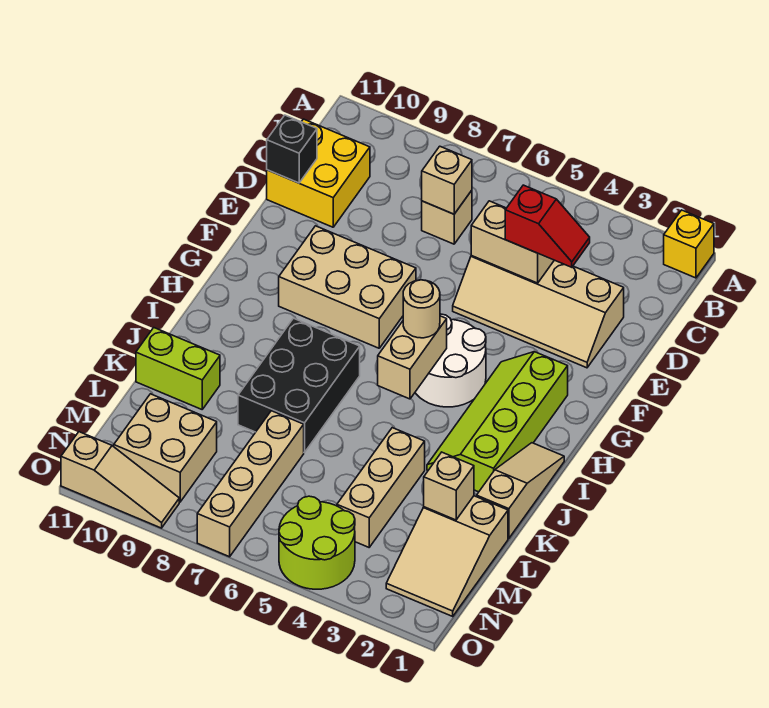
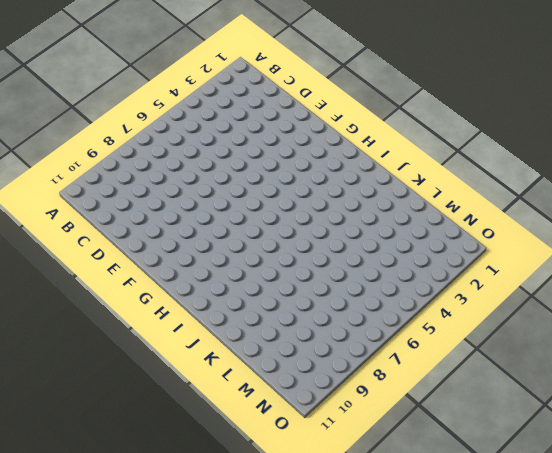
none -> yellow 1x1 brick [664,210,714,278]
none -> tan 1x1 brick [422,190,472,244]
none -> yellow 2x2 brick [267,119,370,227]

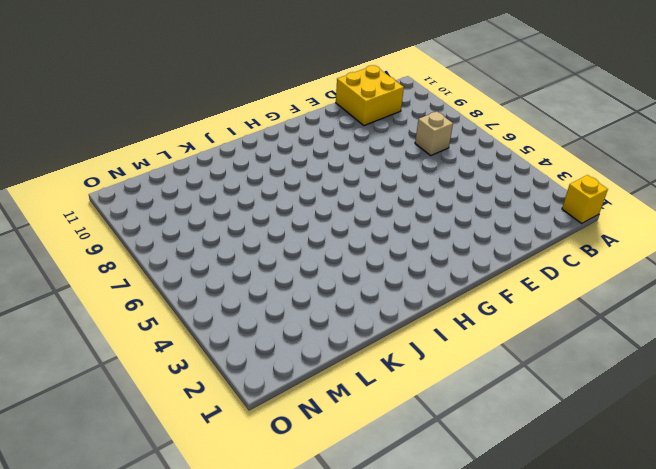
none -> tan 2x4 slope [453,255,624,368]
none -> tan 2x3 brick [279,226,416,348]
none -> lime 2x4 slope [427,352,568,492]

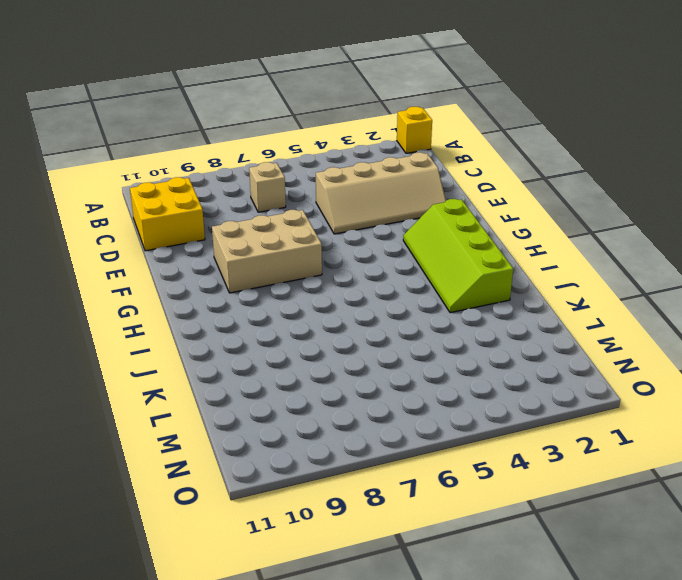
none -> white 2x2 round brick [415,314,486,407]
none -> tan 1x3 slope [477,443,564,538]
none -> black 2x3 brick [238,318,360,453]

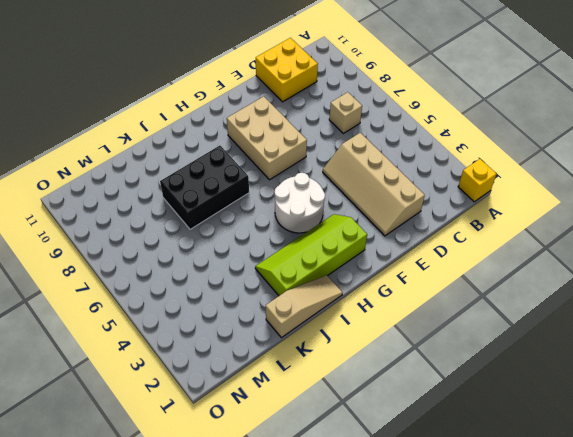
none -> tan 1x3 brick [337,428,425,547]
none -> lime 1x2 brick [136,328,220,409]
none -> tan 2x3 slope [386,496,508,616]

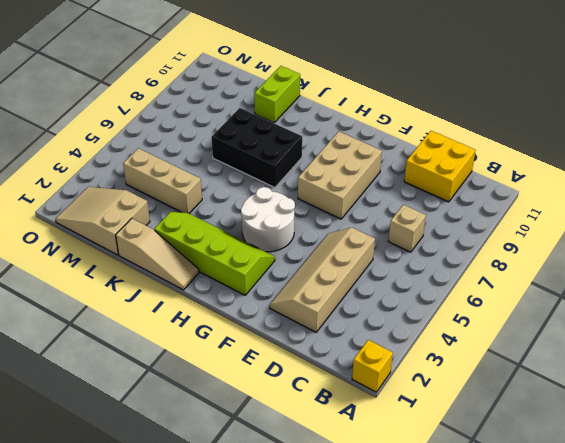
none -> tan 1x4 brick [197,411,304,557]
none -> tan 2x2 brick [114,394,217,502]
none -> lime 2x2 round brick [279,496,355,589]

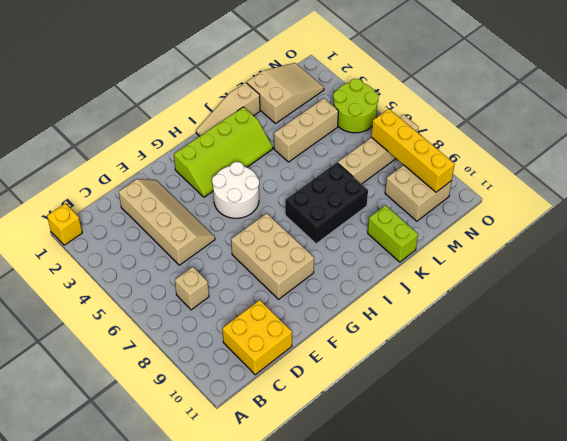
yellow 1x4 brick [371,109,454,192] -> none
none -> tan 1x3 slope [61,432,179,528]
none -> tan 1x1 brick [422,146,472,214]
none -> tan 1x2 brick [471,201,554,283]

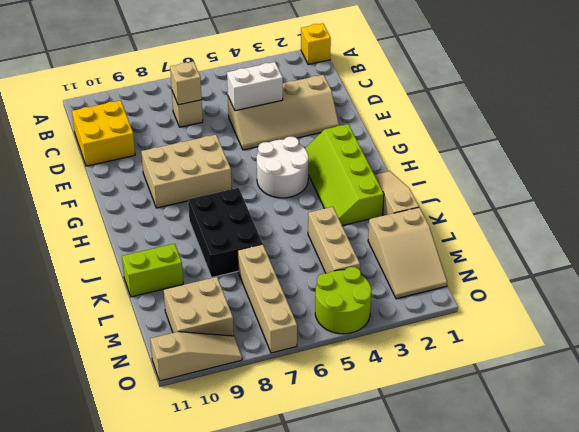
white 1x2 brick [227,62,283,111] -> tan 1x2 brick [471,201,554,283]
none -> black 1x1 brick [267,115,317,183]
none -> tan 1x2 brick [378,316,447,399]
none -> tan 1x1 brick [424,452,474,520]

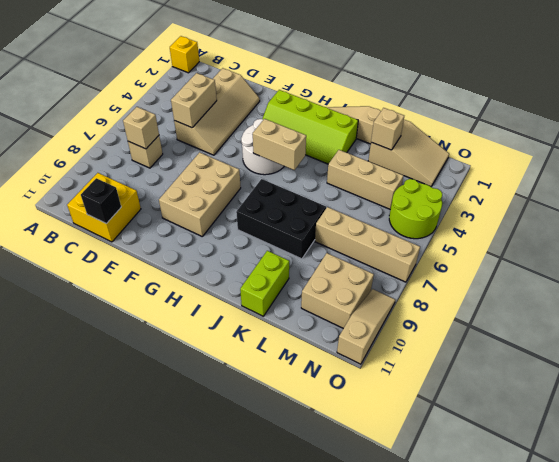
none -> red 1x2 slope [505,185,590,267]
none -> tan 1x1 round brick [403,280,440,338]

